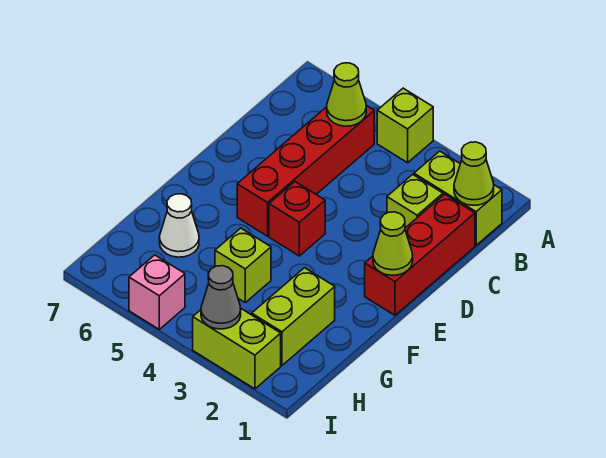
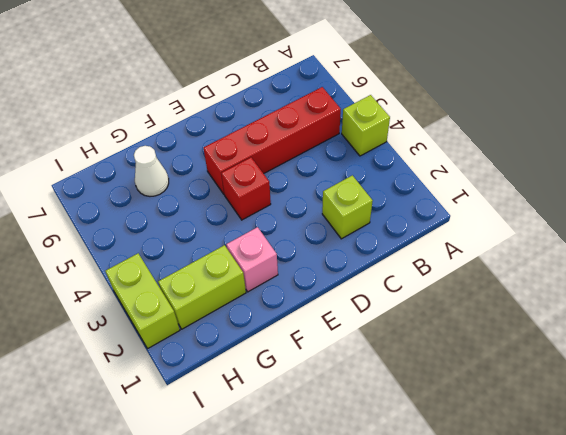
pink 1x1 brick [226,227,278,292] -> pink 1x1 brick moved to [129,255,185,329]
none -> lime 1x2 brick [414,151,502,245]
none -> red 1x3 brick [365,194,475,315]
none -> lime 1x1 brick [215,228,271,302]

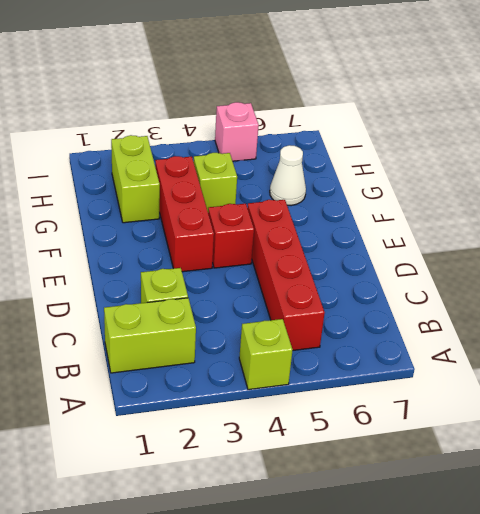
red 1x3 brick [155,156,214,272] -> red 1x3 brick moved to [365,194,475,315]
none -> lime 1x2 brick [193,308,281,389]
none -> lime 1x1 cone [454,142,494,205]
none -> lime 1x1 cone [327,63,366,126]

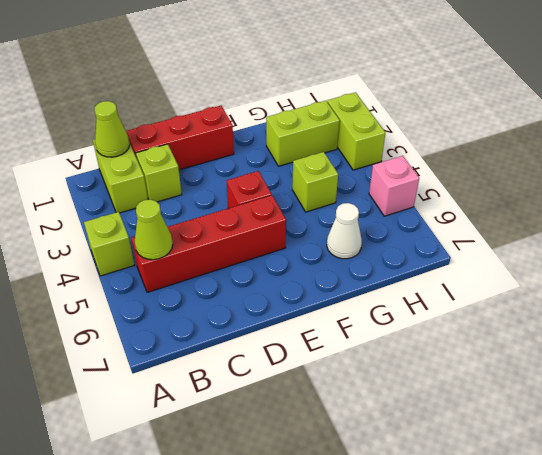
none -> lime 1x1 cone [373,212,413,275]
none -> grey 1x1 cone [201,266,241,329]

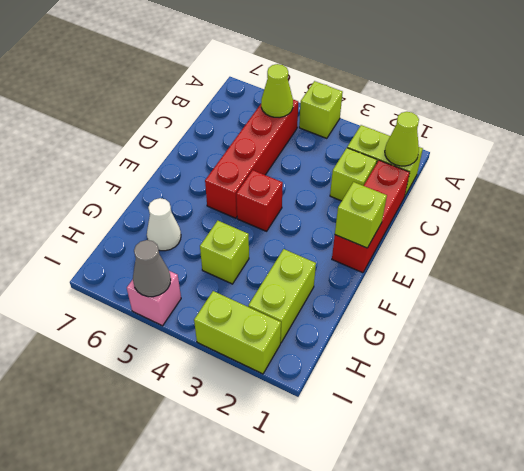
lime 1x1 brick [335,182,387,248] -> lime 1x1 cone [373,212,413,275]
grey 1x1 cone [133,240,171,297] -> grey 1x1 cone moved to [201,266,241,329]

